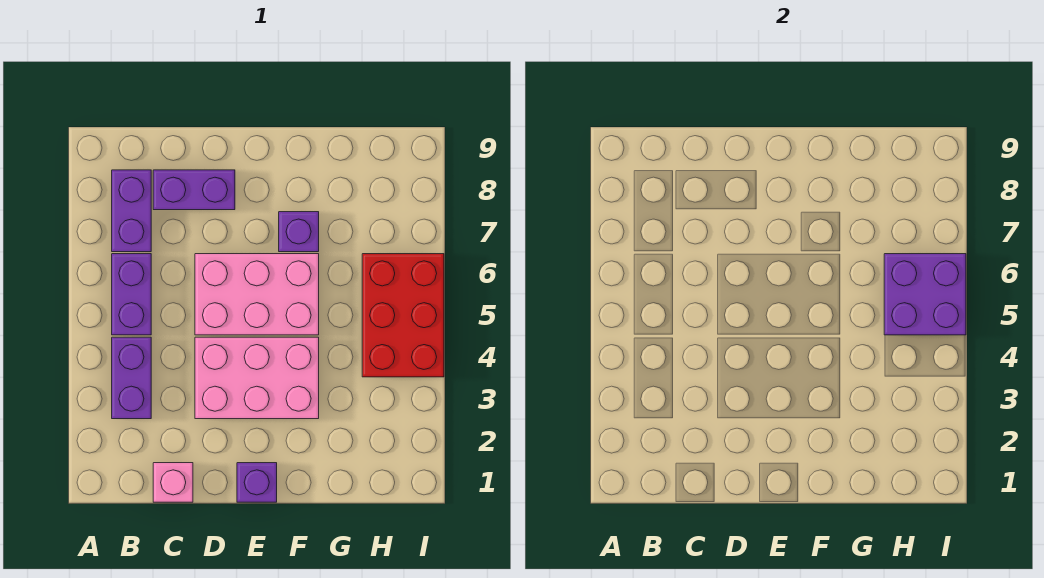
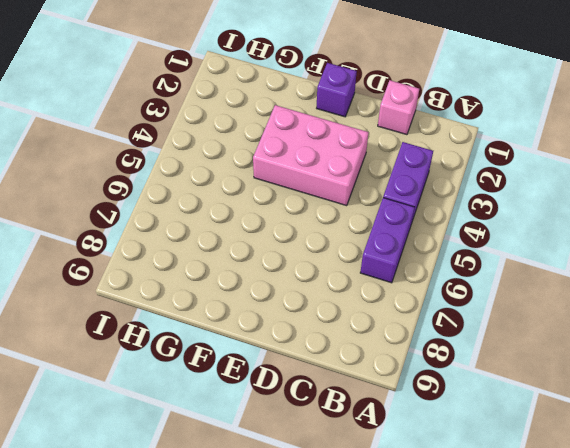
none -> purple 1x2 brick [112,170,151,252]
none -> purple 1x2 brick [153,170,235,210]

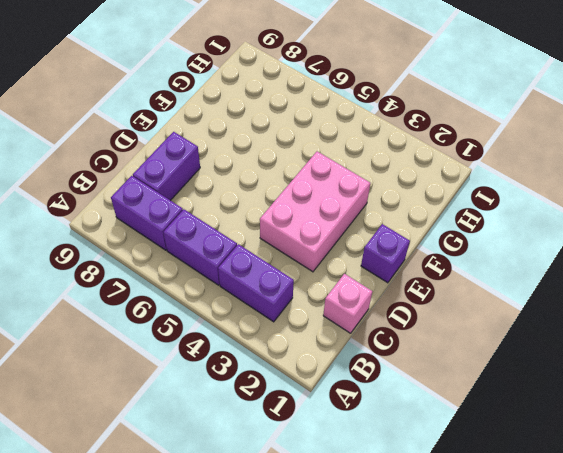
none -> pink 2x3 brick [195,254,319,335]
none -> purple 1x1 brick [279,212,319,252]

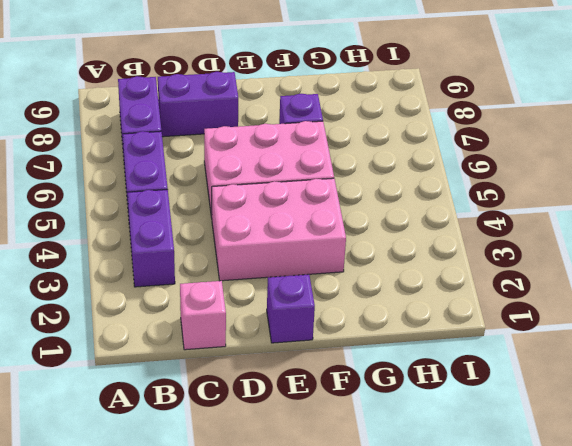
none -> red 2x3 brick [362,254,444,377]
none -> purple 2x2 brick [884,254,966,335]

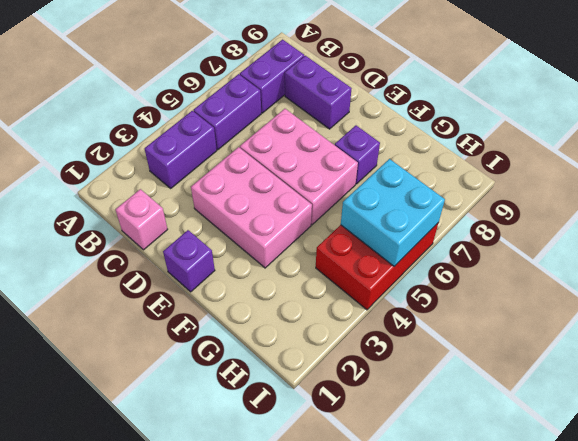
cyan 2x2 brick [341,159,445,266] -> purple 2x2 brick [884,254,966,335]

